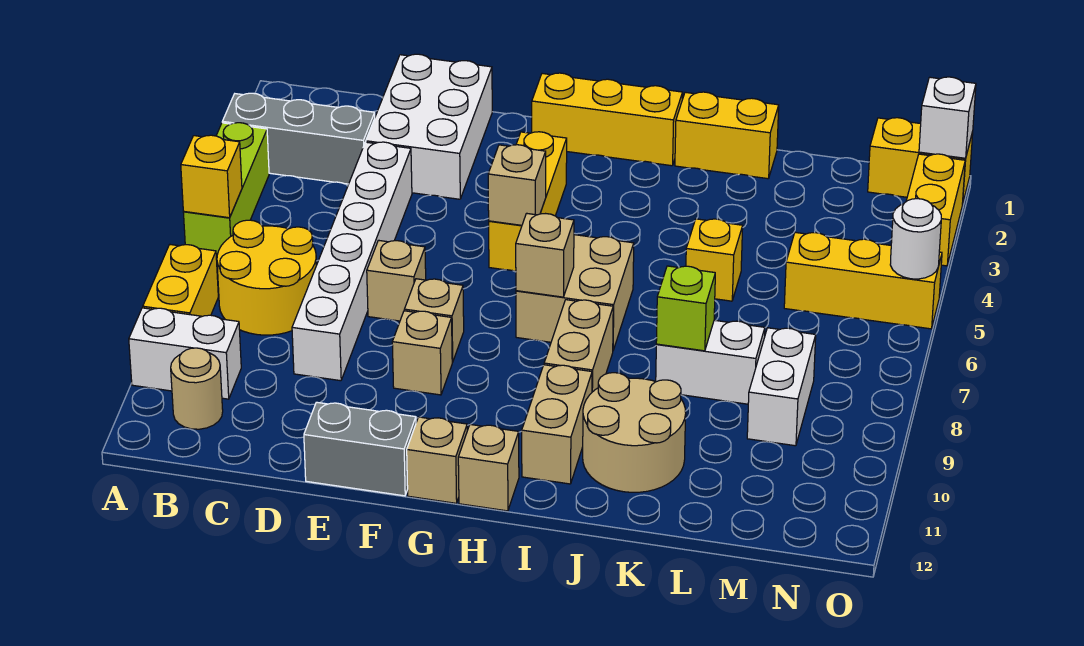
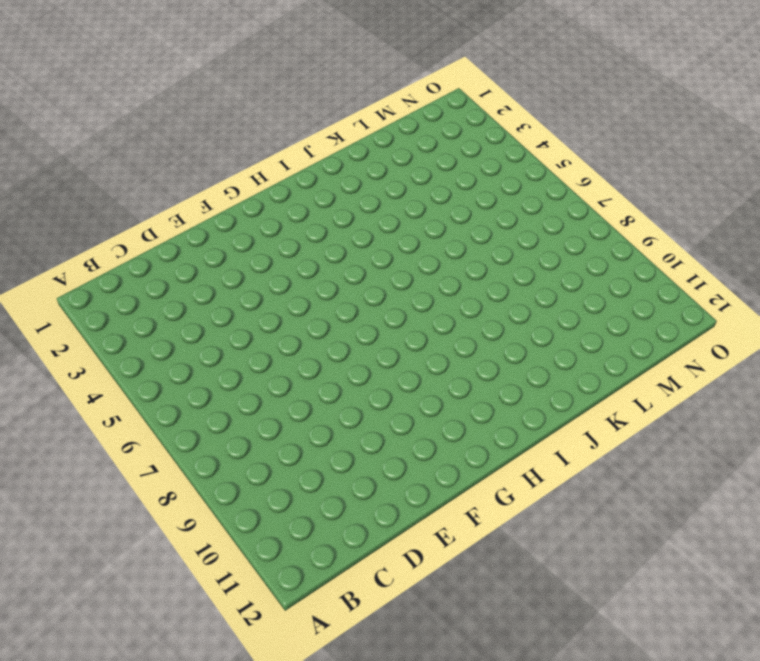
none -> grey 1x3 brick [222,93,375,184]
none -> lime 1x3 brick [183,123,269,260]
none -> yellow 1x2 brick [143,245,218,316]
none -> white 1x2 brick [129,308,241,399]

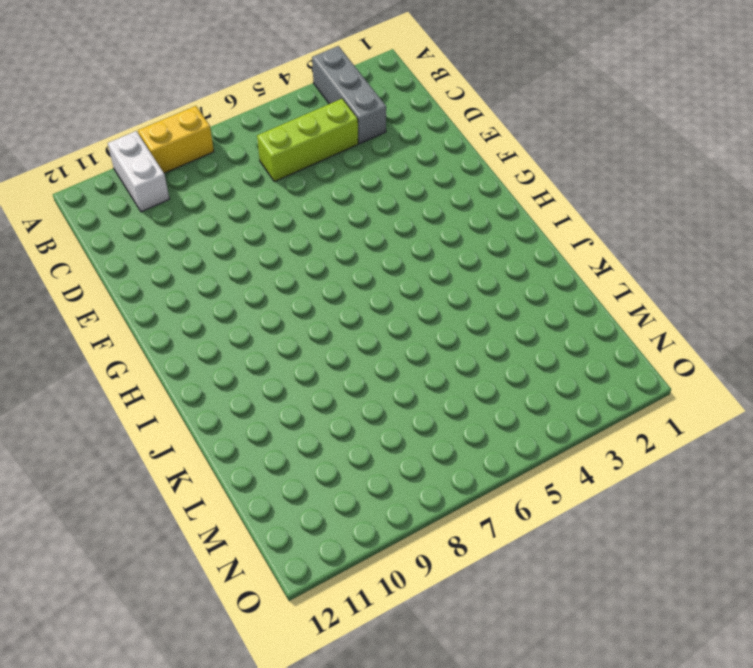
lime 1x3 brick [257,99,358,182] -> lime 1x3 brick moved to [183,123,269,260]
none -> yellow 2x2 round brick [217,220,317,335]
none -> tan 1x1 round brick [171,348,223,429]
none -> white 2x3 brick [366,54,492,199]
none -> white 1x6 brick [292,142,412,381]

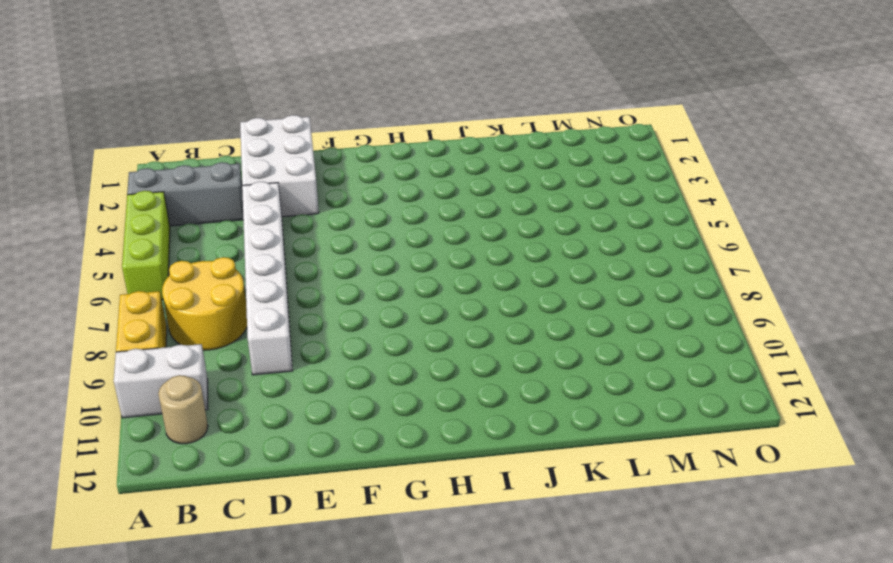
none -> tan 1x1 brick [367,240,426,321]
none -> grey 1x2 brick [304,402,416,496]
none -> tan 1x1 brick [404,279,464,362]
none -> tan 1x1 brick [392,311,452,395]

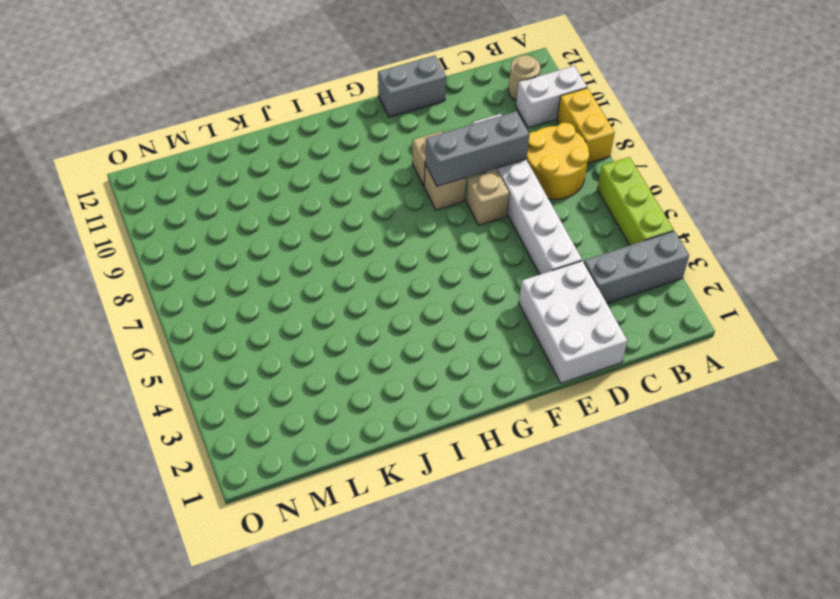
grey 1x3 brick [425,111,529,186] -> none
none -> yellow 1x3 brick [532,73,683,166]
none -> yellow 1x3 brick [489,132,567,271]
none -> tan 1x1 brick [407,417,467,503]
none -> tan 2x2 brick [516,235,634,350]

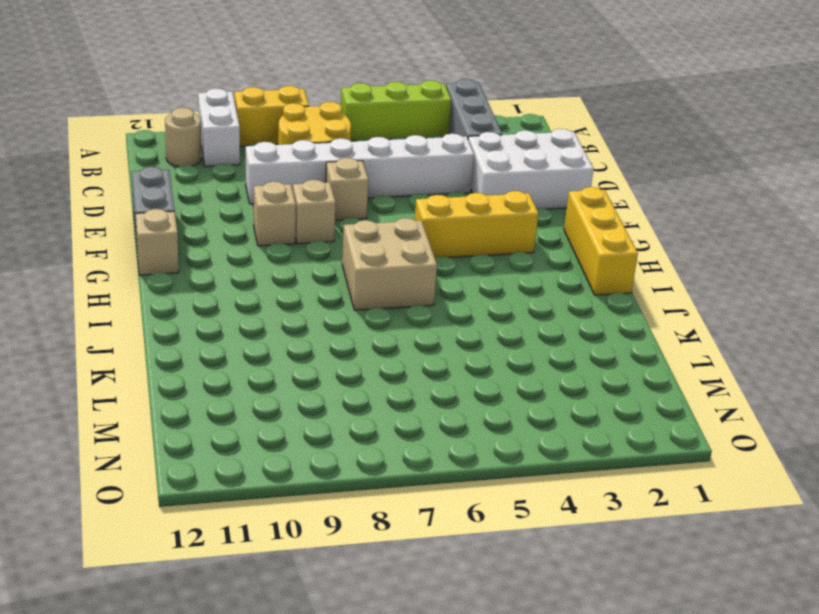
none -> tan 1x1 brick [458,424,519,511]
none -> tan 1x2 brick [544,300,613,392]
none -> tan 1x2 brick [522,365,592,484]
none -> yellow 1x2 brick [675,92,779,179]

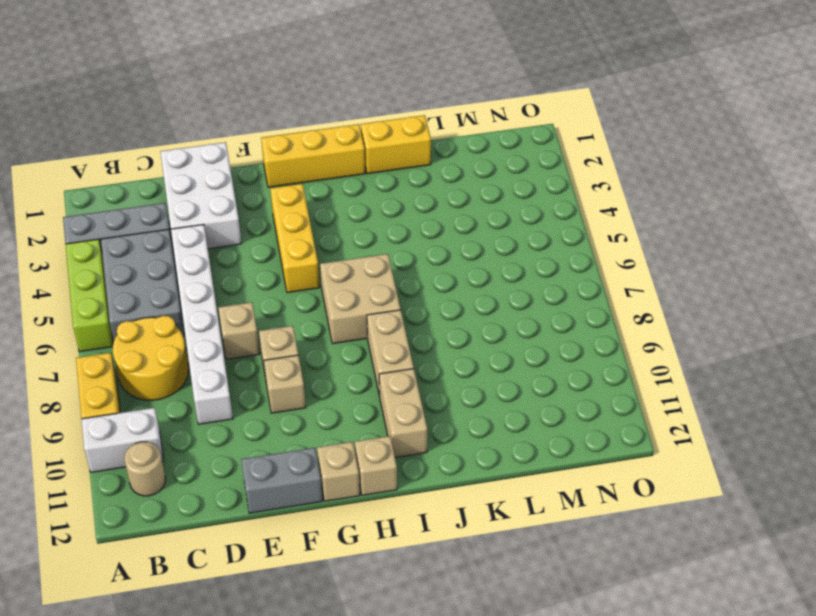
grey 2x3 brick [101,229,184,340] -> none
none -> tan 2x2 round brick [583,373,686,492]
none -> yellow 1x1 brick [686,219,743,301]
none -> white 1x2 brick [656,320,765,404]
none -> yellow 1x3 brick [784,232,942,329]

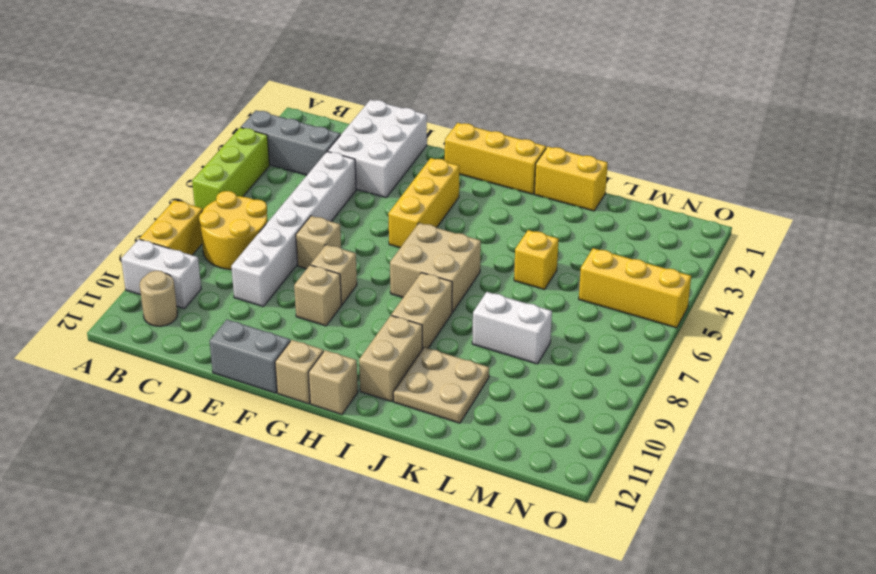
tan 2x2 plate [393,347,489,423] -> tan 2x2 round brick [583,373,686,492]
none -> white 1x2 brick [747,328,816,446]
none -> yellow 1x2 brick [868,118,973,204]
none -> yellow 1x2 brick [906,154,965,266]
none -> yellow 1x1 brick [181,135,242,218]

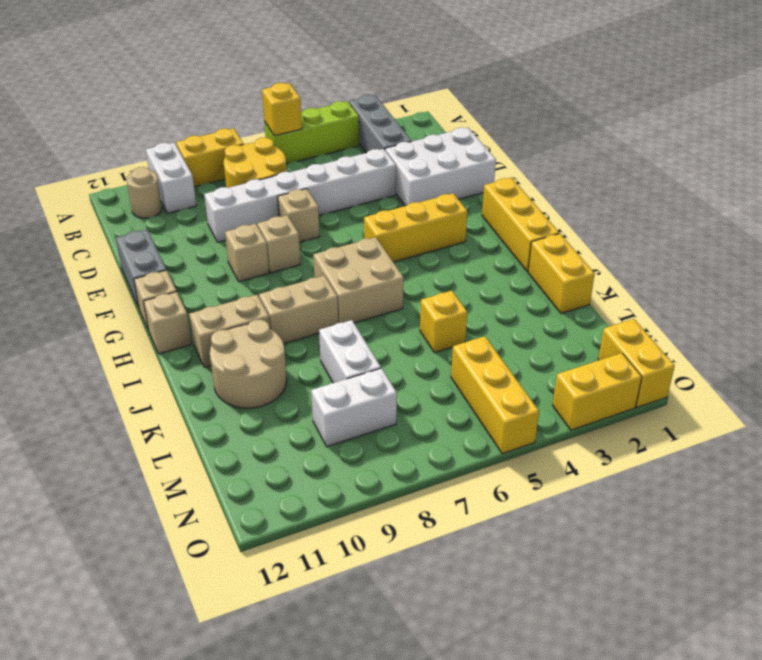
none -> tan 1x1 brick [488,145,546,225]
none -> tan 1x1 brick [516,213,574,297]
none -> lime 1x1 brick [656,266,715,351]
none -> white 1x1 brick [919,77,976,158]

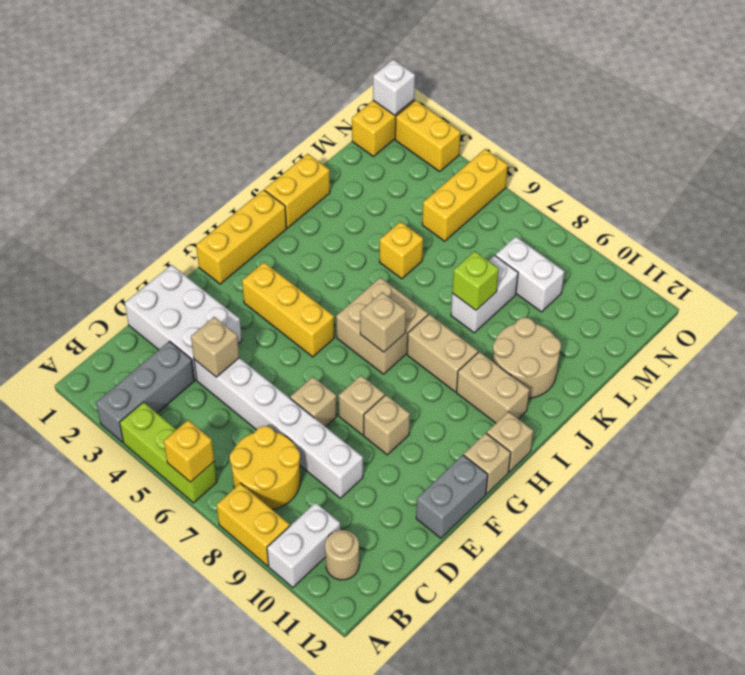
tan 1x1 brick [191,317,239,377] -> tan 1x1 brick moved to [488,145,546,225]
none -> white 1x1 round brick [890,199,941,279]

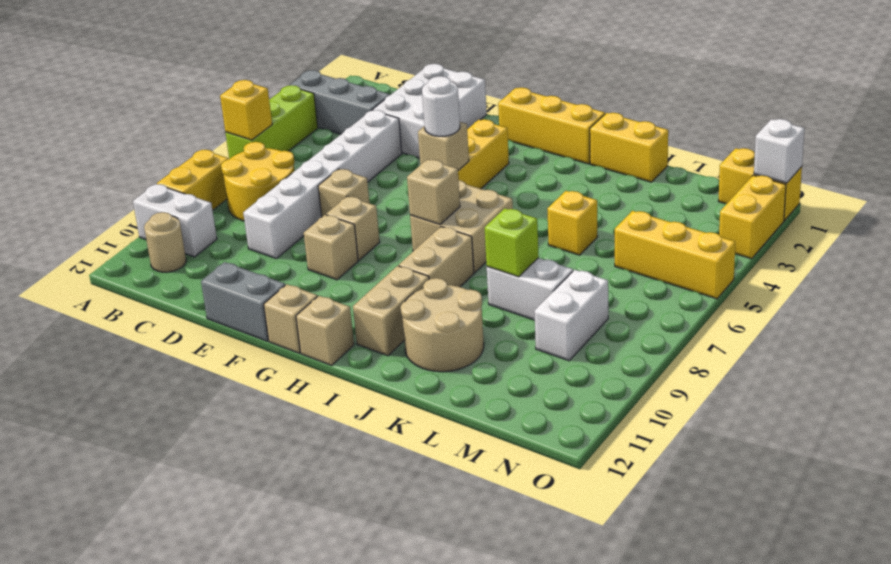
white 1x1 round brick [422,76,460,136] -> white 1x1 round brick moved to [890,199,941,279]

